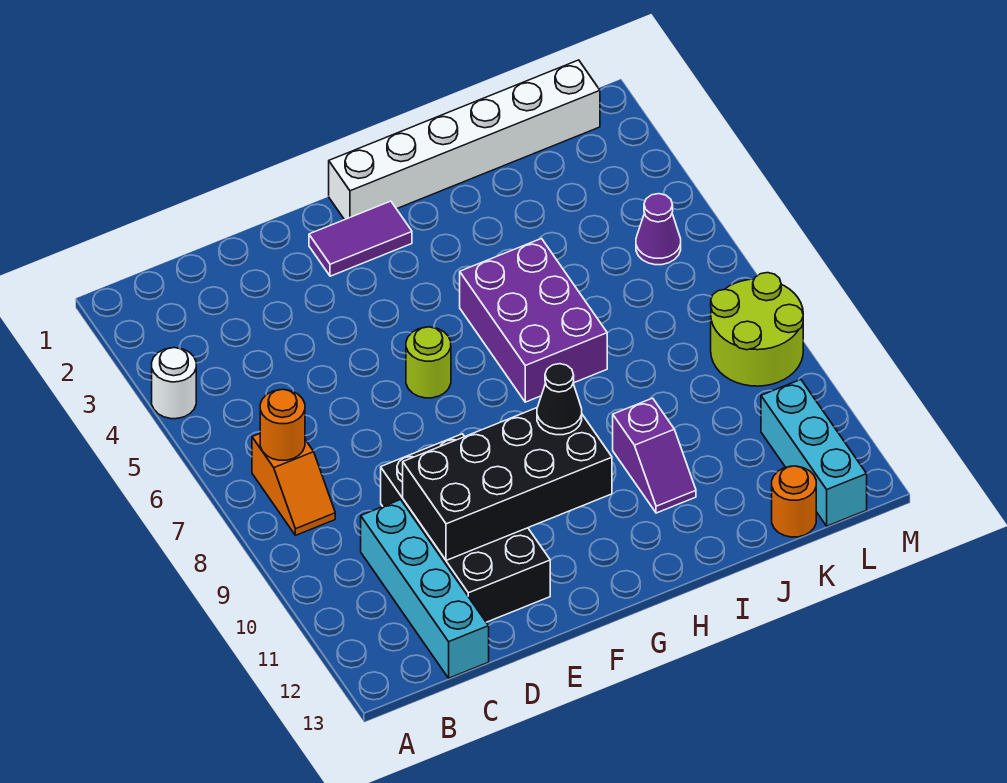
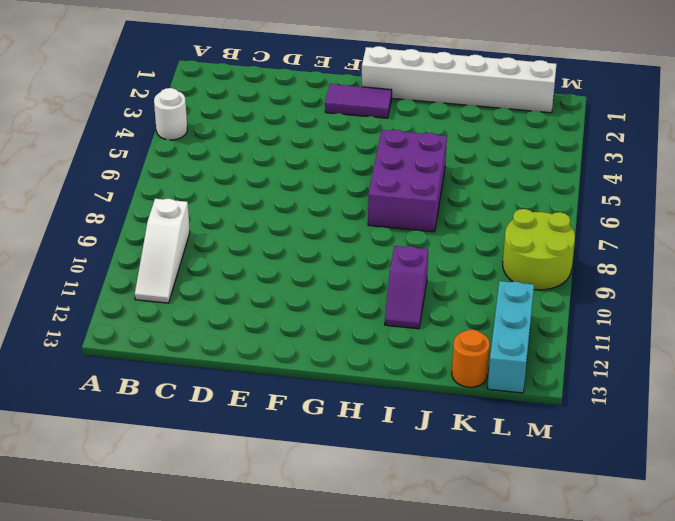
white 1x3 slope [135,199,190,303] -> none
none -> orange 1x2 slope [252,434,335,535]
none -> cyan 1x4 brick [361,500,489,678]
none -> black 2x4 brick [381,434,550,622]

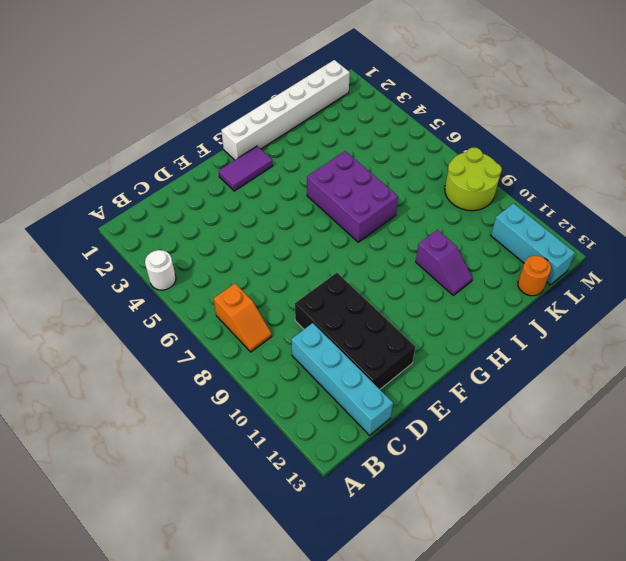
none -> lime 1x1 round brick [406,327,451,398]
none -> purple 1x1 cone [636,194,681,265]
none -> orange 1x1 round brick [260,389,305,460]

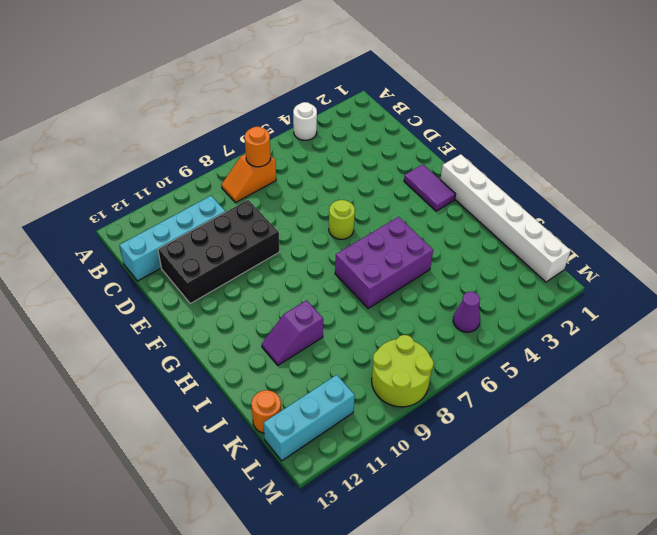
none -> black 2x4 brick [403,408,612,560]
none -> black 1x1 cone [537,364,582,435]

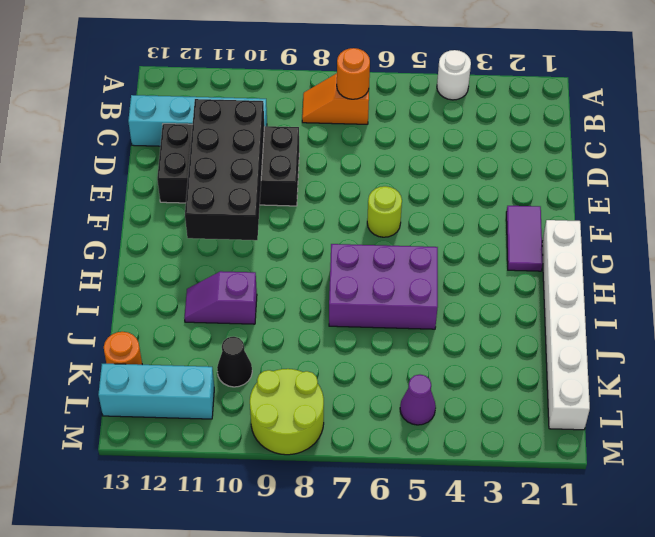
black 1x1 cone [217,337,252,387] -> black 1x1 cone moved to [537,364,582,435]

